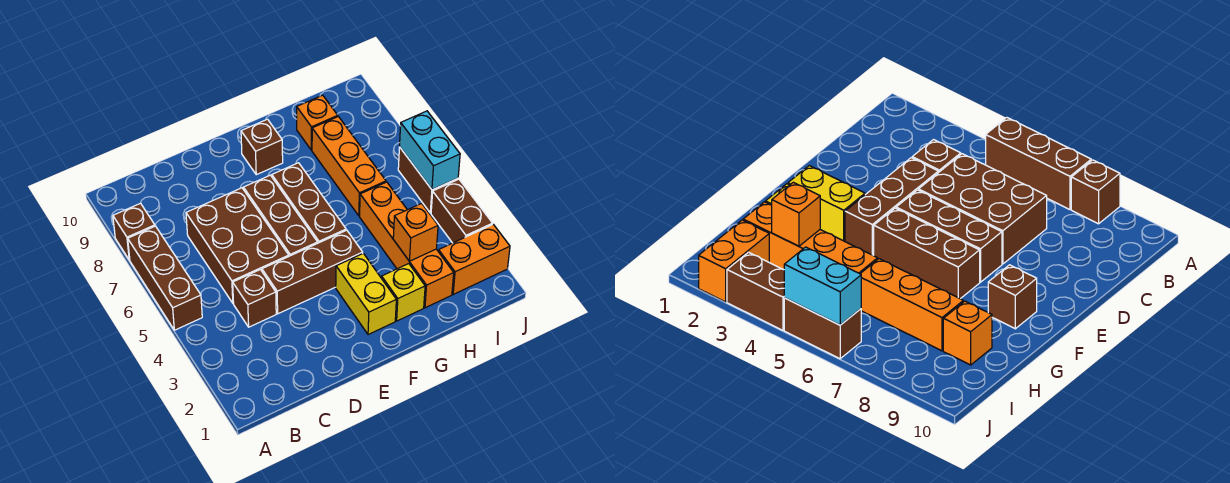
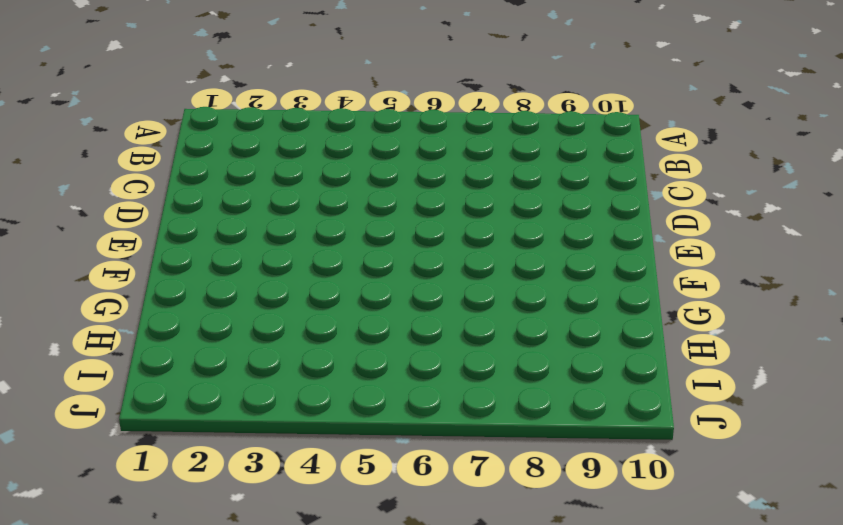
none -> brown 1x3 brick [128,226,202,330]
none -> brown 1x1 brick [113,203,155,260]
none -> brown 1x1 brick [233,270,276,327]

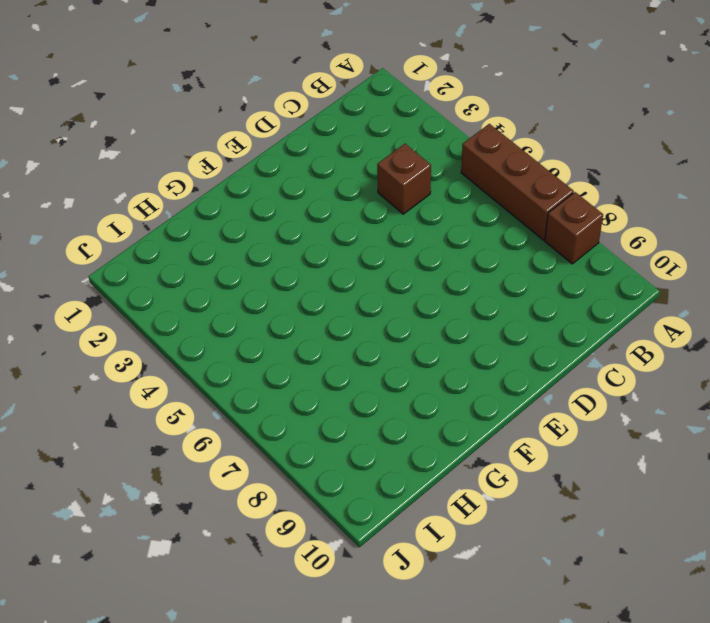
none -> brown 2x3 brick [186,188,289,303]
none -> brown 1x3 brick [262,230,363,314]
none -> brown 1x3 brick [243,175,318,256]

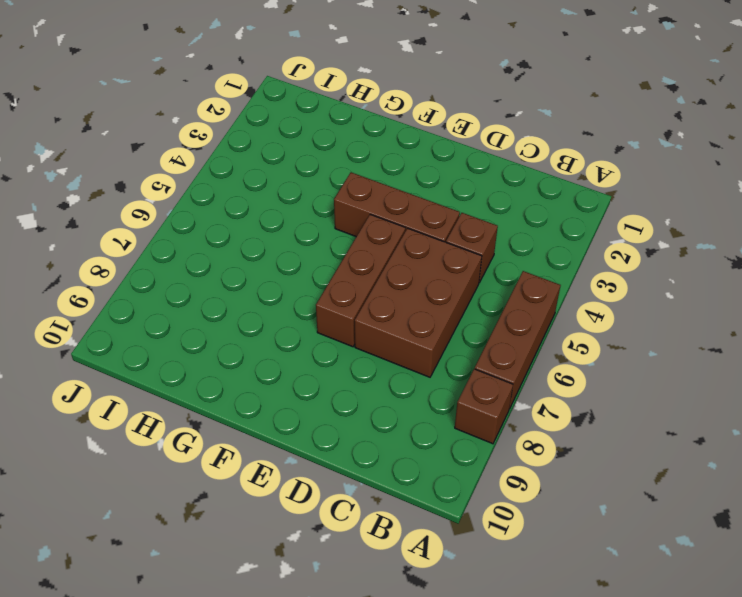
none -> yellow 1x2 brick [336,253,396,335]
none -> brown 1x3 brick [272,163,346,243]
none -> brown 1x1 brick [241,119,283,175]

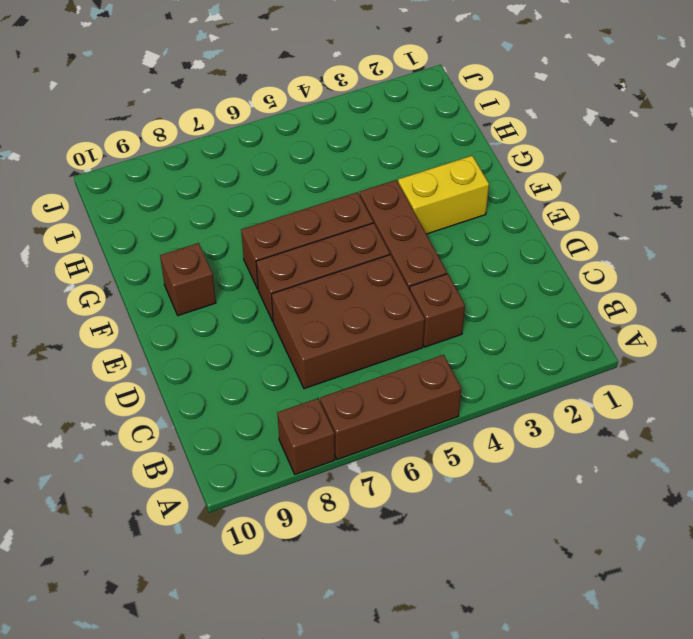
none -> yellow 1x1 brick [382,264,425,321]
none -> orange 1x4 brick [360,182,454,308]
none -> orange 1x3 brick [312,117,386,216]

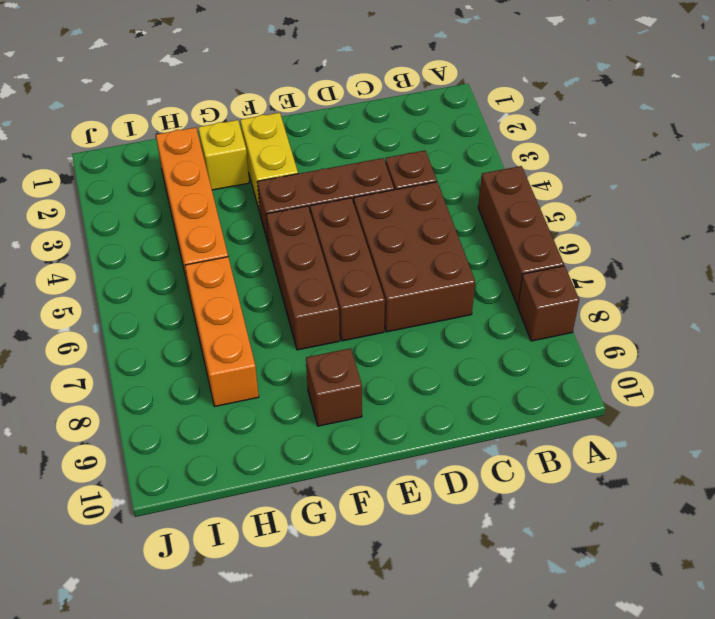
none -> orange 1x1 brick [297,95,338,150]
none -> orange 1x2 brick [438,224,510,294]
none -> brown 1x2 brick [431,179,492,243]

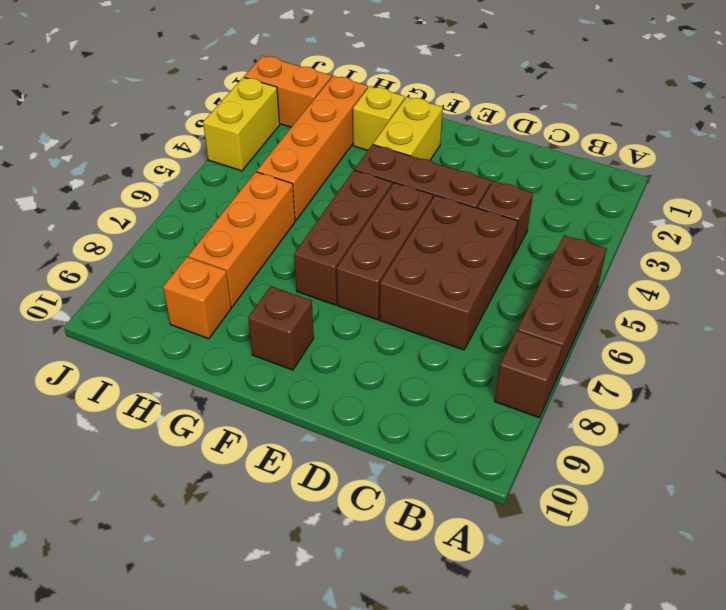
yellow 1x2 brick [203,77,280,171] -> brown 1x2 brick [431,179,492,243]
none -> brown 1x2 brick [398,147,458,213]
none -> orange 1x1 brick [393,203,438,261]
none -> cyan 1x2 brick [400,111,460,190]

